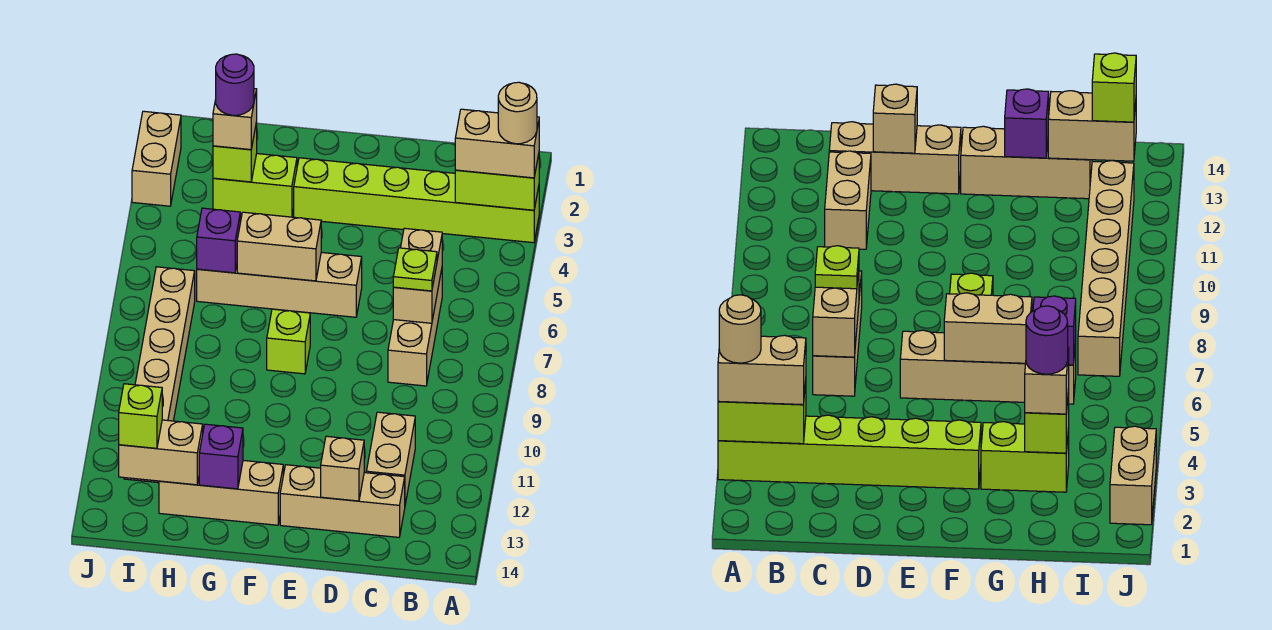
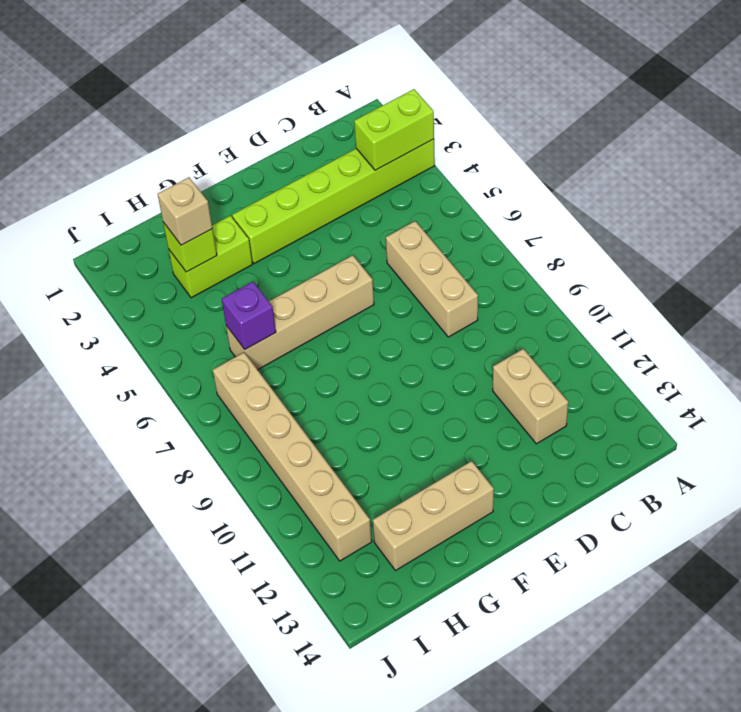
none -> tan 1x3 brick [280,465,405,537]
none -> lime 1x1 brick [267,309,310,374]
none -> tan 1x2 brick [132,111,181,206]

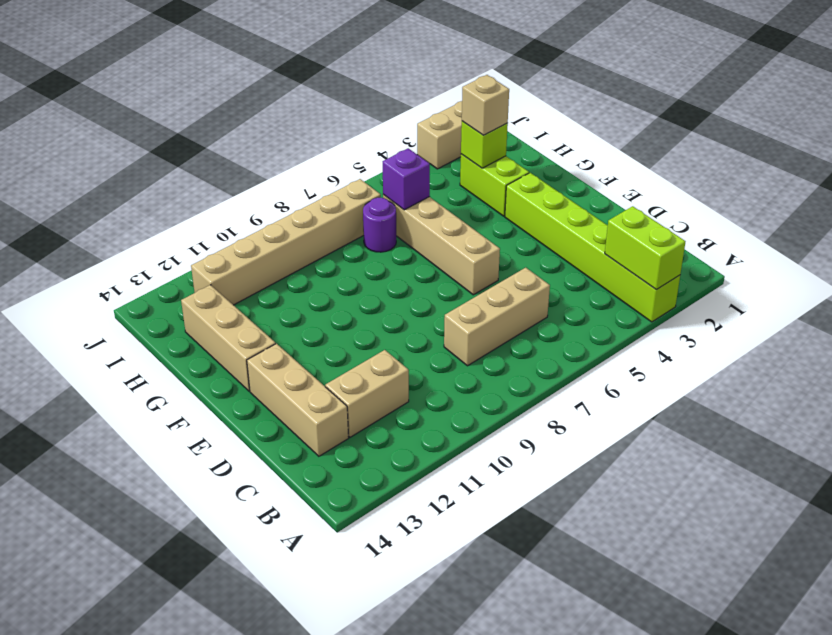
purple 1x1 round brick [363,198,396,252] -> purple 1x1 round brick moved to [216,54,254,115]
none -> lime 1x1 brick [267,309,310,374]
none -> tan 1x2 brick [393,228,442,323]
none -> tan 1x1 brick [321,436,364,501]

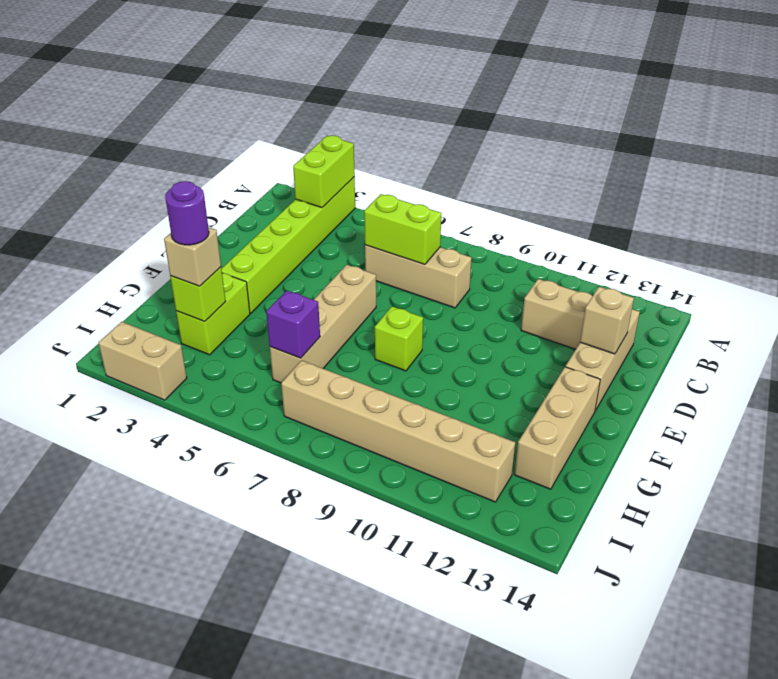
lime 1x2 brick [364,194,441,265] -> tan 1x2 brick [393,228,442,323]
none -> tan 1x2 brick [237,212,321,281]
none -> purple 1x1 brick [199,424,243,489]
none -> tan 1x2 brick [119,420,203,485]

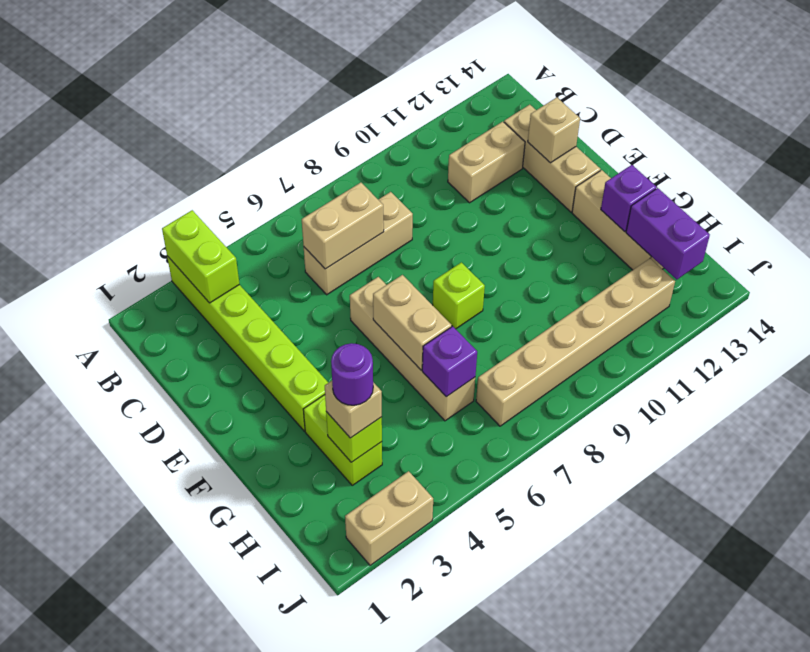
purple 1x2 brick [626,188,710,280] -> tan 1x2 brick [119,420,203,485]
none -> tan 1x2 brick [455,109,539,178]
none -> lime 1x1 plate [393,248,437,291]
none -> lime 1x1 brick [119,384,162,448]

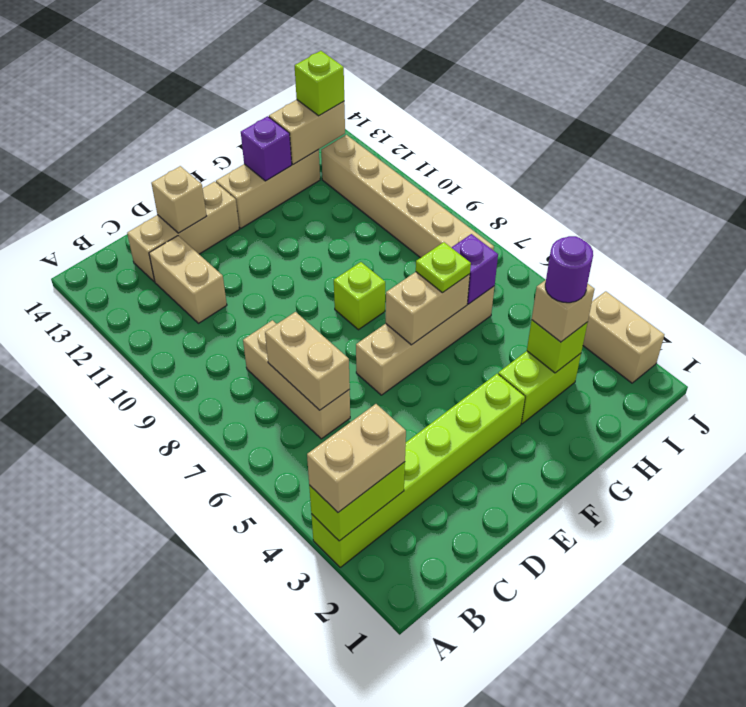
lime 1x1 plate [416,242,471,293] -> lime 1x1 plate moved to [393,248,437,291]
none -> tan 1x1 round brick [498,82,537,144]

